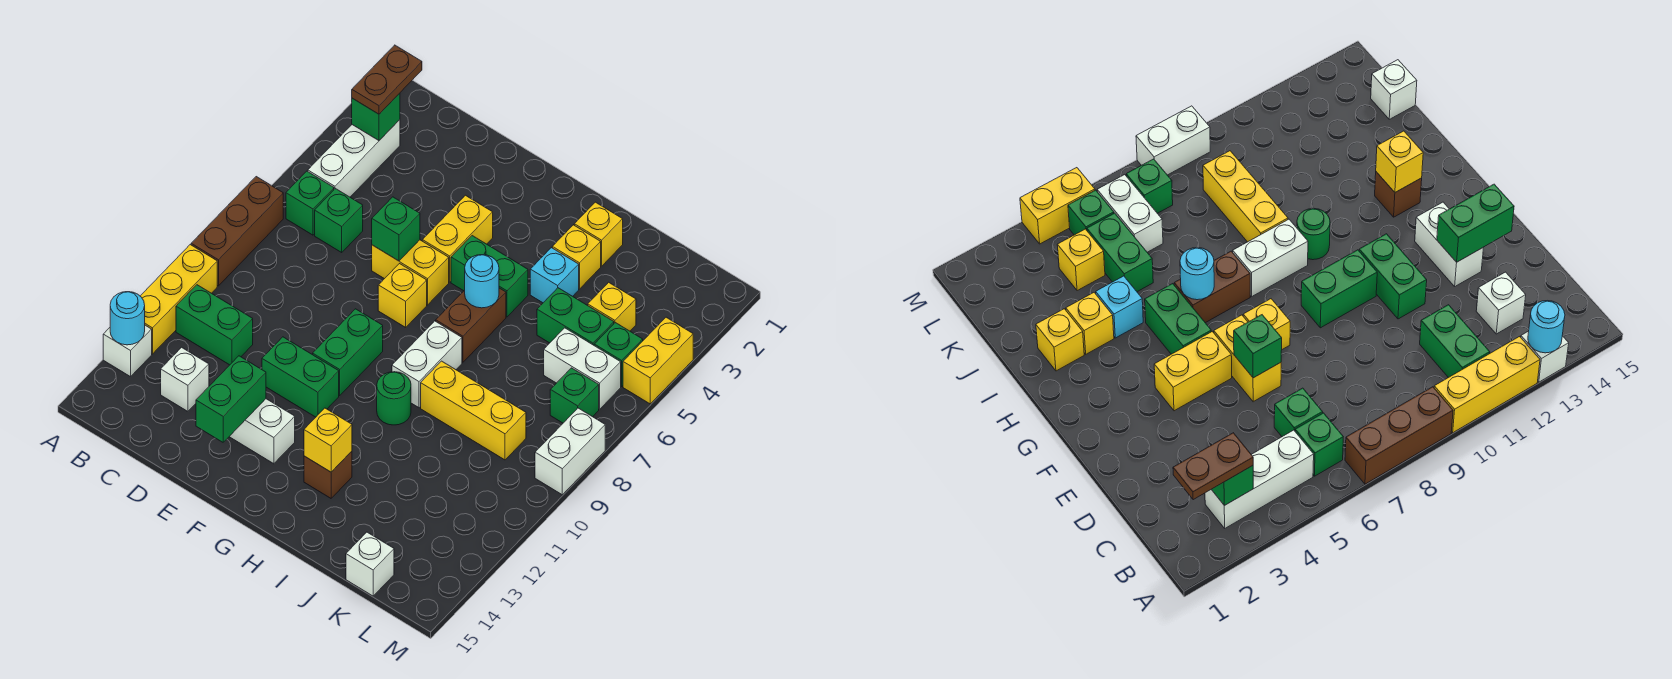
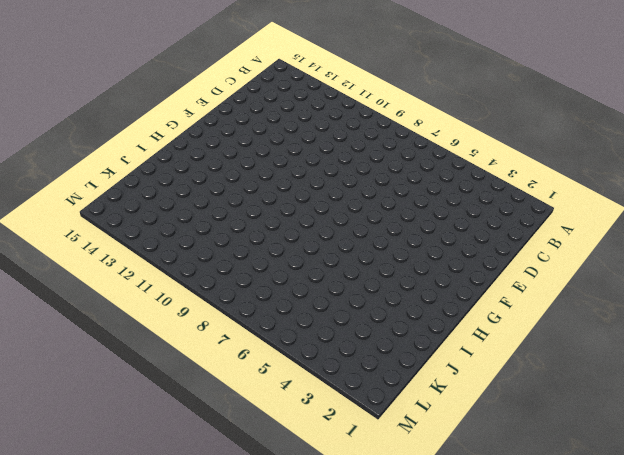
none -> brown 1x3 brick [191,177,283,286]
none -> yellow 1x3 brick [140,245,217,354]
none -> white 1x1 brick [103,325,152,377]
none -> white 1x3 brick [308,120,400,197]

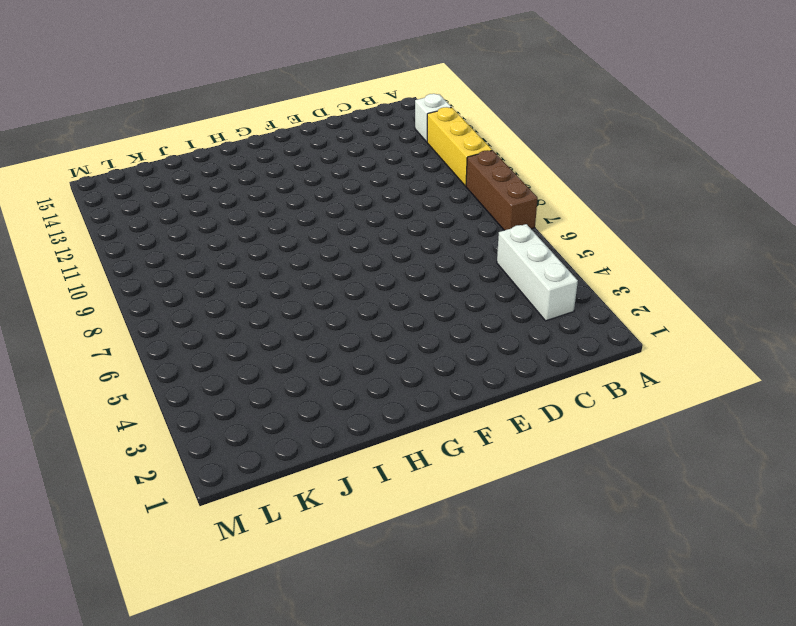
none -> green 1x1 brick [286,171,334,235]
none -> green 1x2 brick [176,285,253,365]
none -> green 1x1 brick [315,189,363,252]
none -> white 1x1 brick [161,347,209,411]

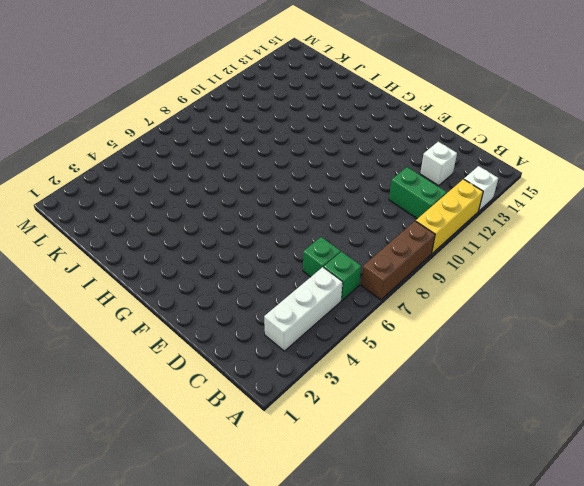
none -> yellow 1x2 brick [372,240,449,305]
none -> green 1x2 brick [262,337,339,417]
none -> white 1x2 brick [229,399,295,464]
none -> yellow 1x2 brick [422,195,493,282]

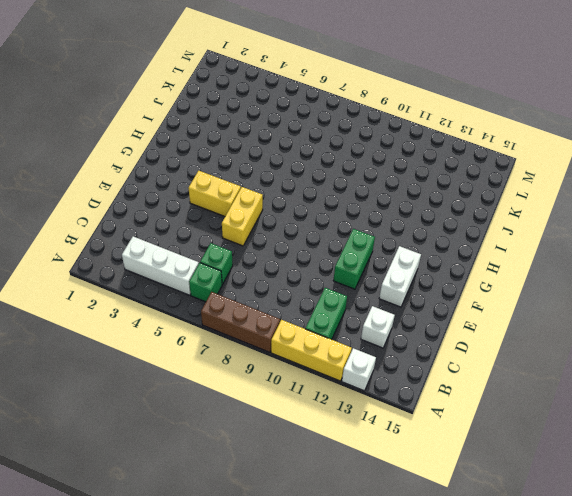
none -> yellow 1x1 brick [378,264,427,327]
none -> green 1x2 brick [313,309,383,395]
none -> green 1x2 brick [451,236,528,317]
none -> brown 1x2 brick [436,288,506,362]

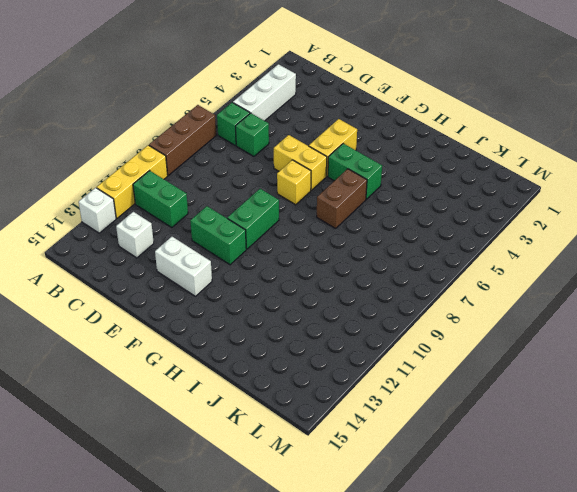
none -> white 1x2 brick [392,321,462,408]
none -> green 1x1 round brick [377,372,411,425]
none -> brown 1x1 brick [304,451,352,498]
none -> yellow 1x1 brick [574,202,623,266]

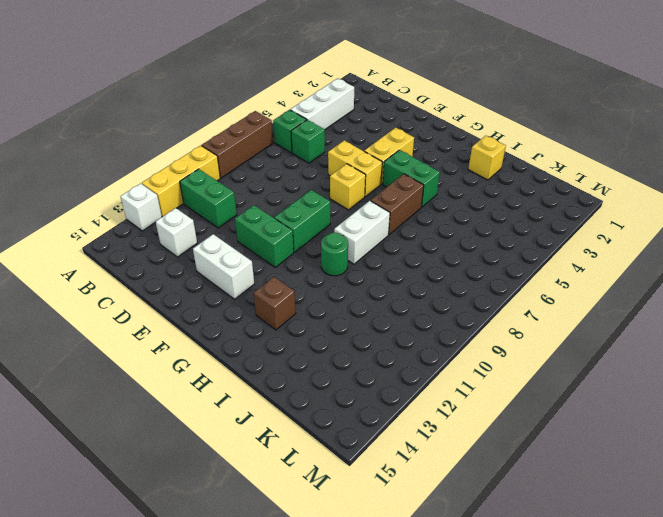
none -> yellow 1x1 brick [552,225,601,289]
none -> cyan 1x1 brick [530,248,579,303]
none -> yellow 1x3 brick [421,361,526,460]
none -> green 1x2 brick [537,288,614,345]

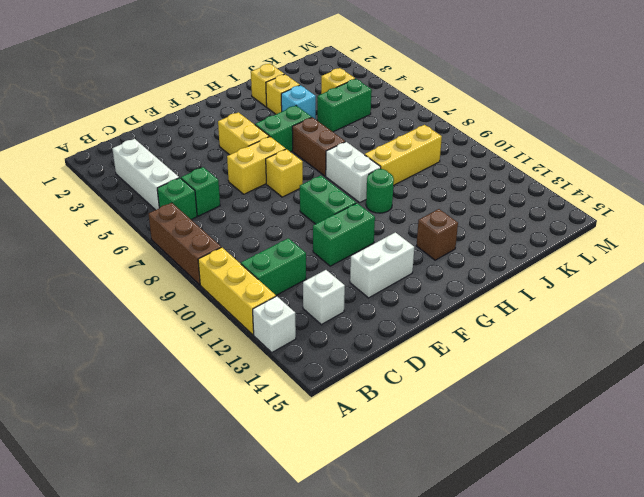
none -> white 1x2 brick [544,328,621,409]
none -> white 1x1 brick [346,532,394,596]
none -> green 1x1 brick [594,323,643,386]
none -> green 1x1 brick [550,368,599,423]

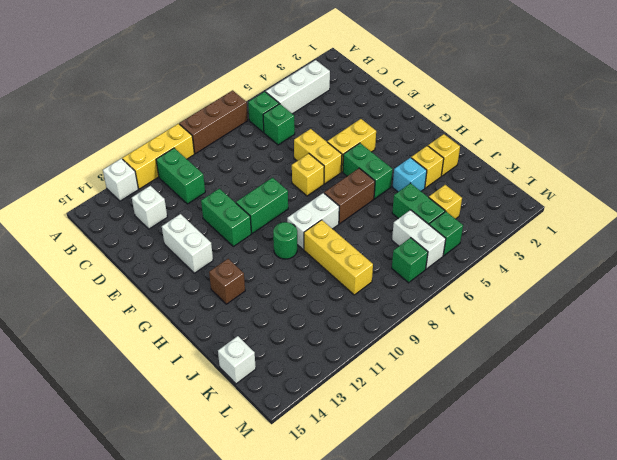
none -> yellow 1x2 brick [623,317,693,404]
none -> white 1x2 brick [535,408,605,495]
none -> cyan 1x1 round brick [110,292,145,345]
none -> green 1x1 brick [352,93,400,141]

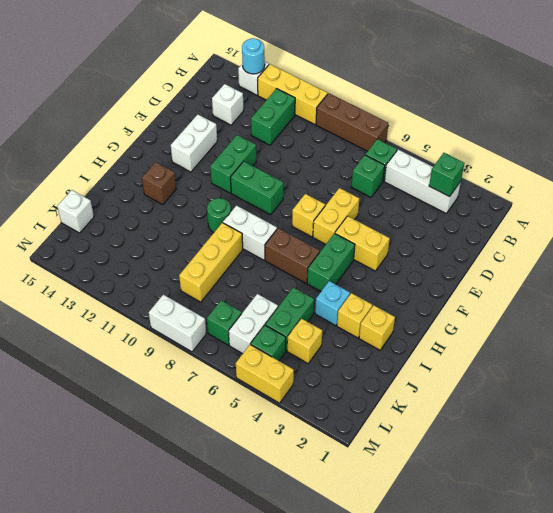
none -> green 1x1 brick [372,197,420,261]
none -> green 1x2 brick [196,356,266,442]
none -> cyan 1x1 round brick [465,255,499,308]
none -> yellow 1x1 brick [304,408,352,472]

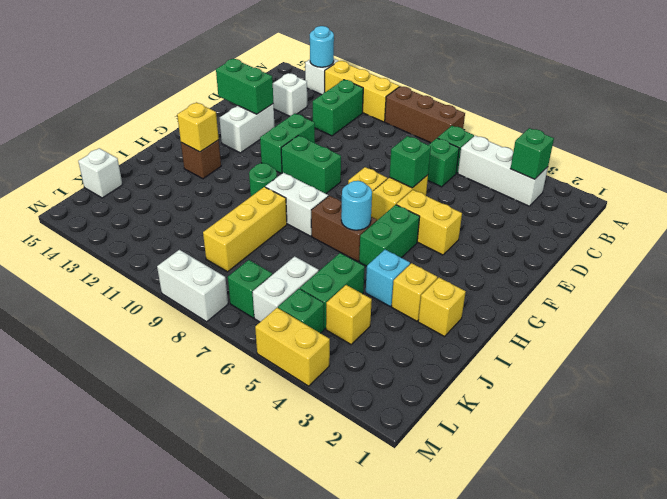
none -> brown 1x2 plate [352,45,422,114]

